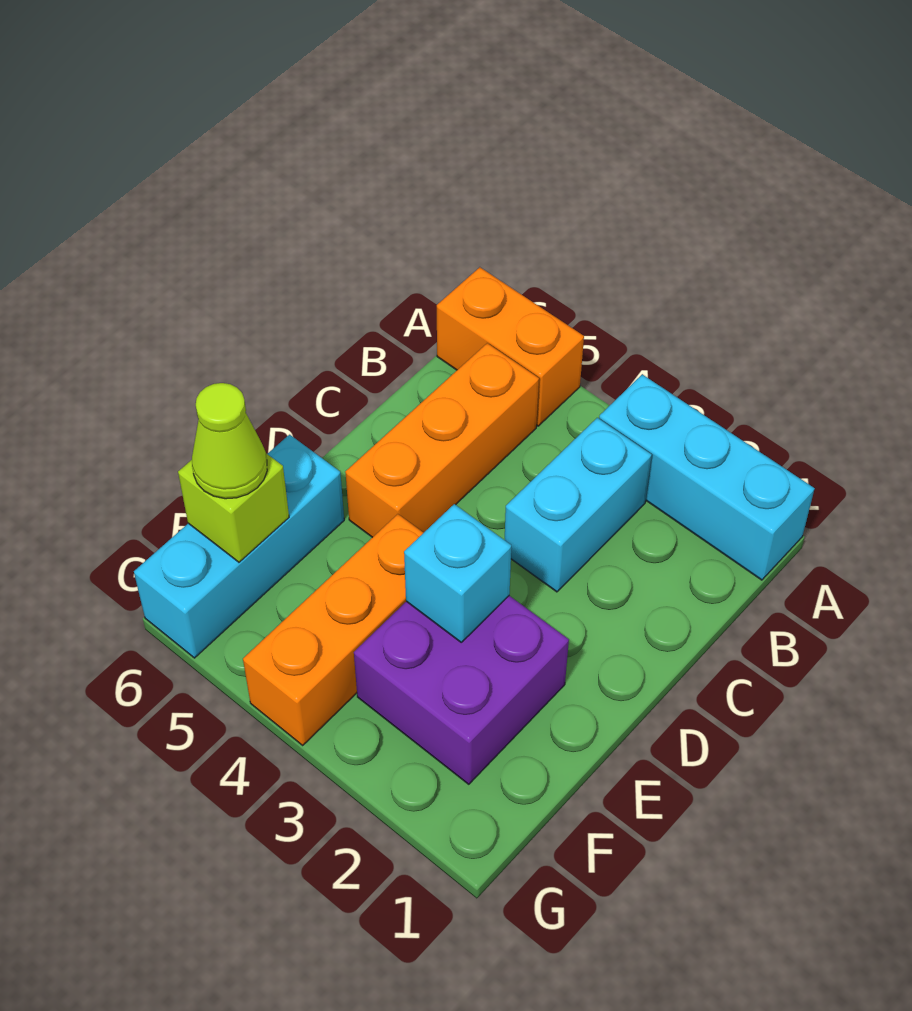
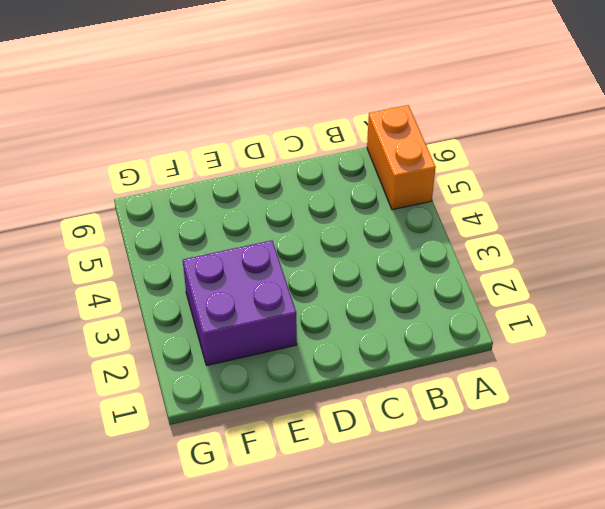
none -> cyan 1x3 brick [599,374,815,580]
none -> cyan 1x2 brick [505,418,652,592]

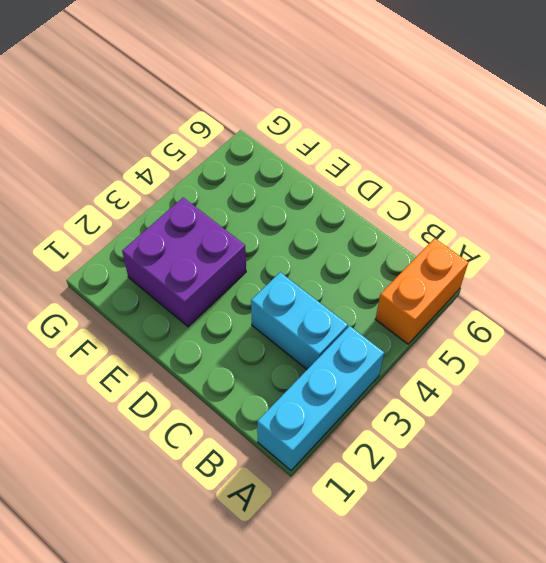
none -> orange 1x3 brick [345,343,539,538]
none -> orange 1x3 brick [243,514,423,745]

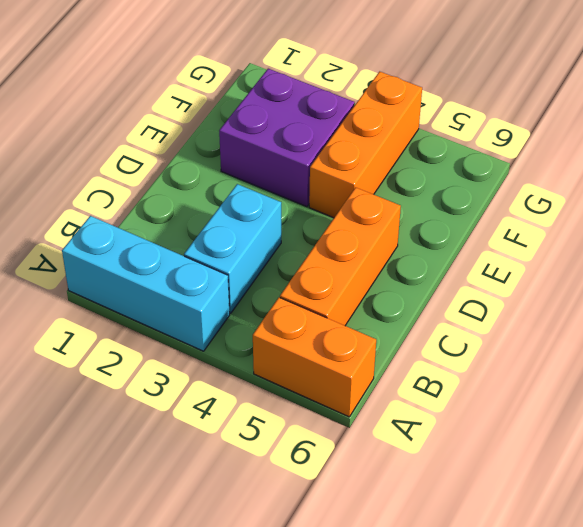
none -> cyan 1x3 brick [134,435,344,658]
none -> cyan 1x1 brick [404,504,511,642]

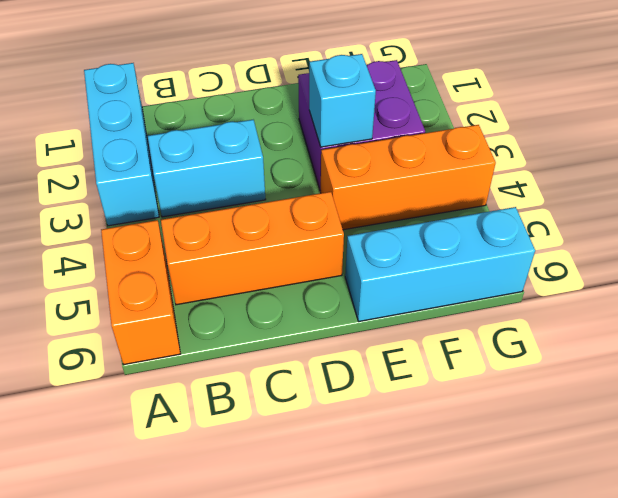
none -> lime 1x1 brick [178,454,289,562]
none -> lime 1x1 cone [192,383,267,499]

